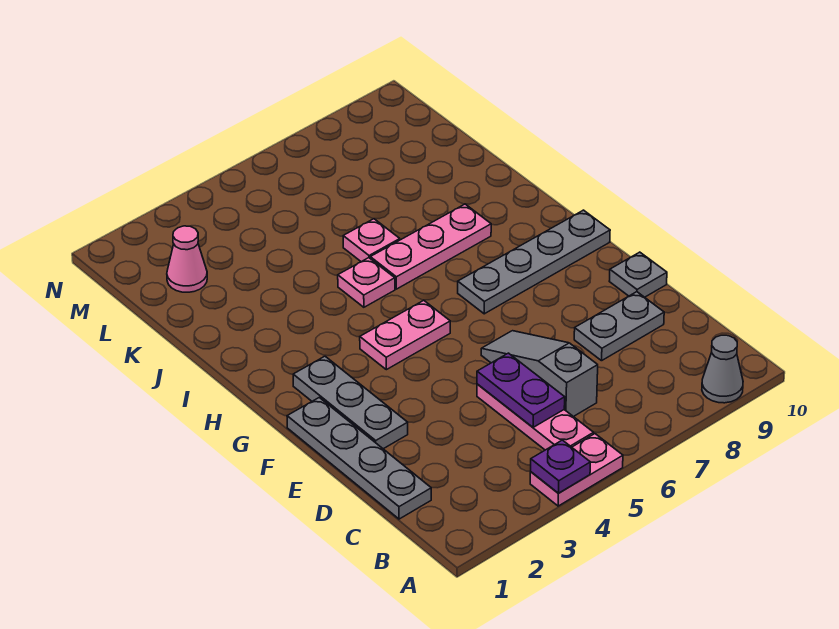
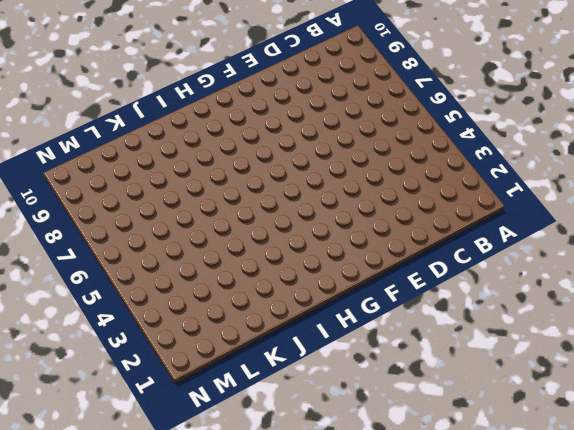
none -> pink 1x2 plate [530,434,623,506]
none -> grey 1x1 cone [702,335,743,403]
none -> pink 1x3 plate [477,384,594,450]

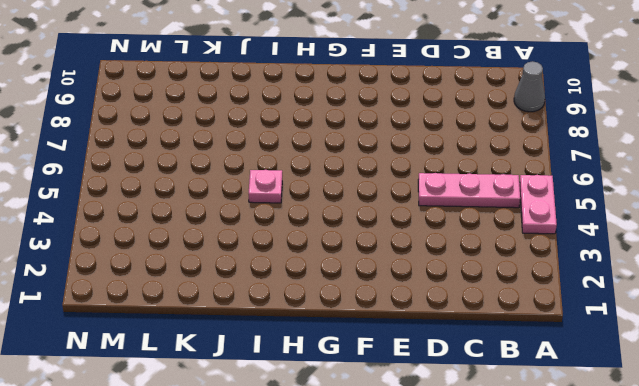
none -> grey 1x4 plate [287,398,431,519]
none -> grey 1x3 slope [481,331,598,417]
none -> grey 1x2 plate [574,292,664,361]

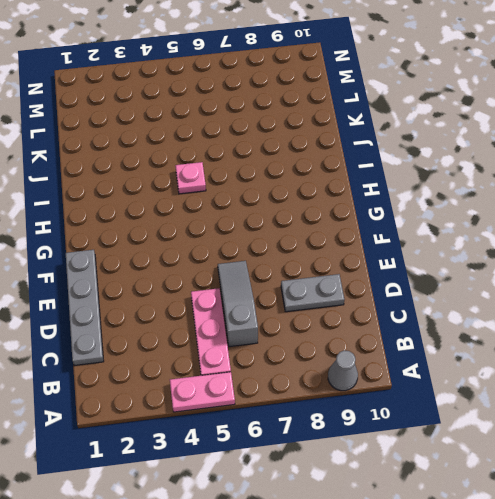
none -> grey 1x3 plate [293,356,408,449]
none -> grey 1x1 plate [609,252,667,297]
none -> pink 1x2 plate [360,300,450,370]

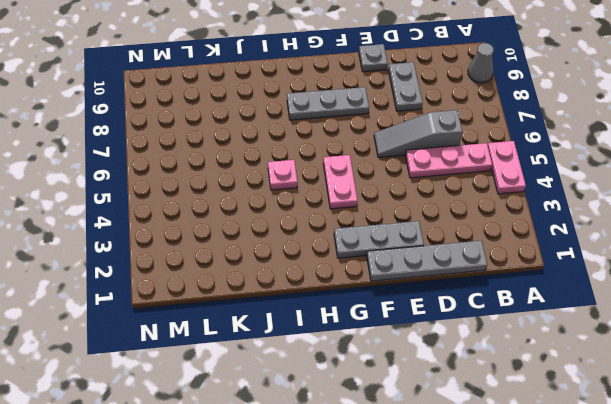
grey 1x3 plate [287,87,369,120] -> grey 1x4 plate [458,210,610,314]
none -> pink 1x3 plate [370,204,491,289]
none -> pink 1x1 plate [343,219,400,262]
none -> pink 1x1 cone [167,226,207,292]

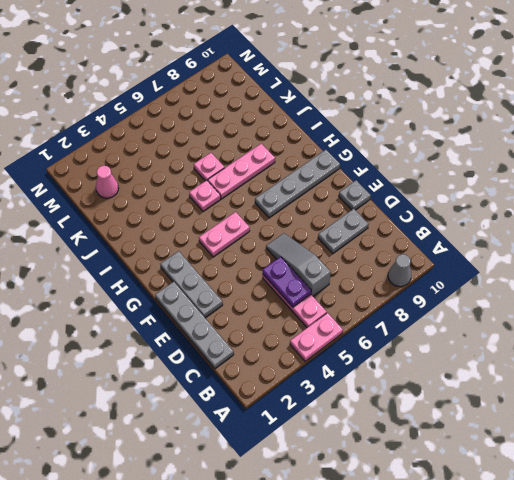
none -> purple 1x1 plate [531,440,590,493]

